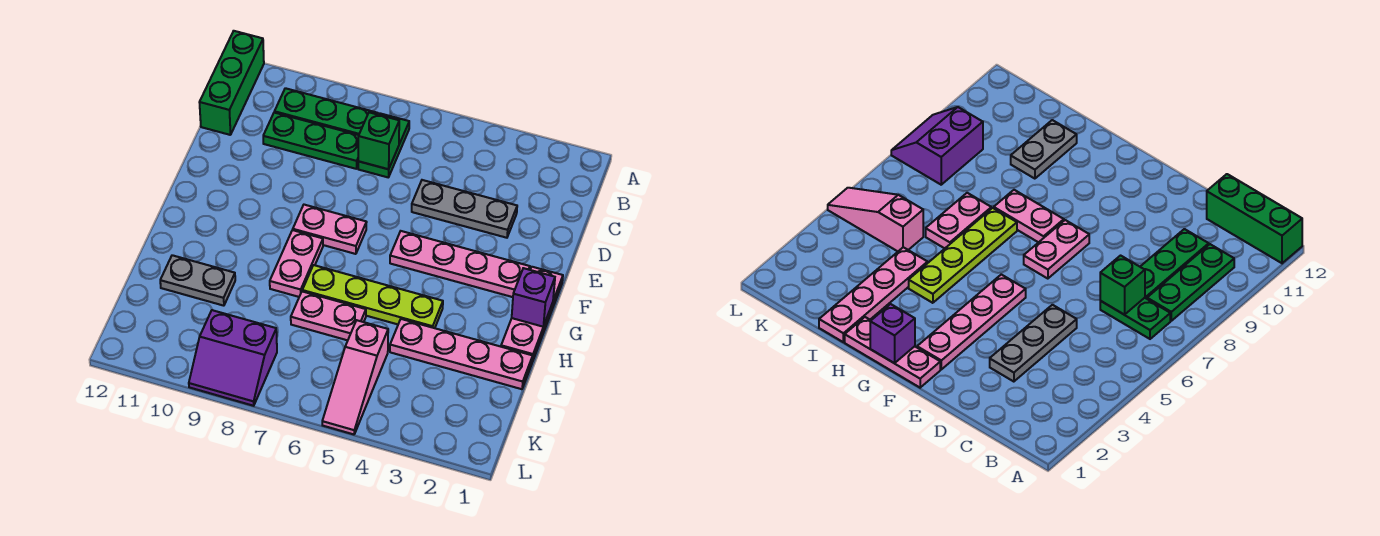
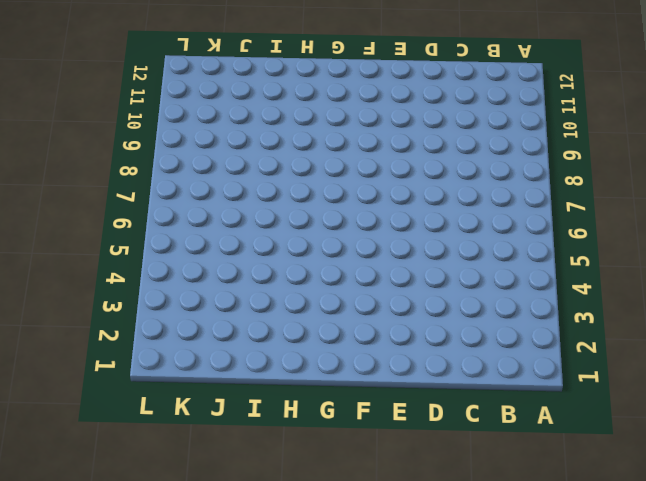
none -> green 1x3 brick [199,31,264,135]
none -> green 1x2 plate [358,113,409,177]
none -> green 1x3 plate [274,88,378,135]

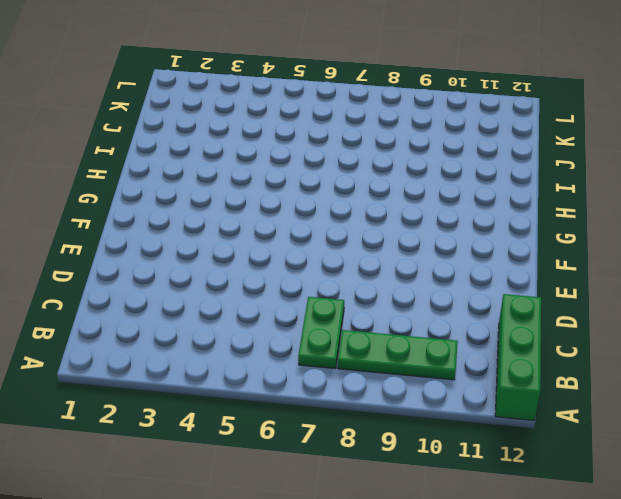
none -> green 1x3 plate [263,112,359,169]
none -> grey 1x3 plate [412,180,517,238]
none -> pink 1x3 plate [501,267,563,362]

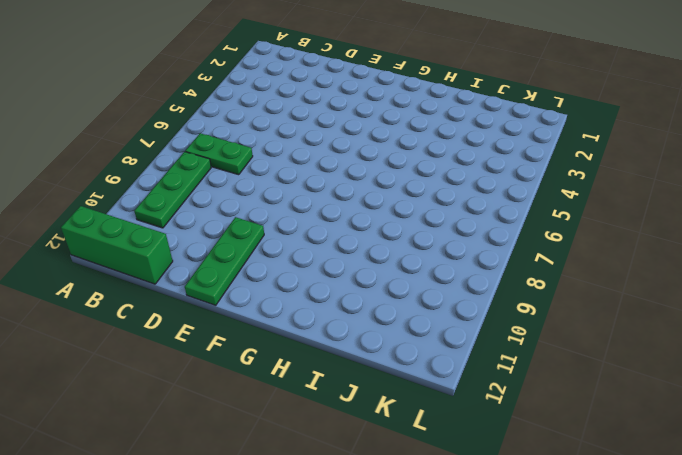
green 1x3 plate [185,217,264,305] -> green 1x3 plate moved to [263,112,359,169]
none -> grey 1x3 plate [412,180,517,238]
none -> pink 1x3 plate [501,267,563,362]
none -> pink 1x4 plate [390,231,530,297]

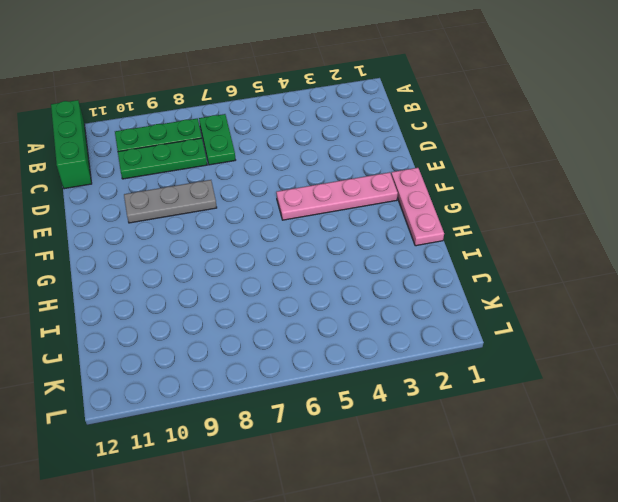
grey 1x3 plate [124,180,217,223] -> grey 1x3 plate moved to [412,180,517,238]
none -> pink 1x2 plate [293,205,367,254]
none -> pink 1x2 plate [270,230,323,297]
none -> lime 1x4 plate [302,265,443,328]

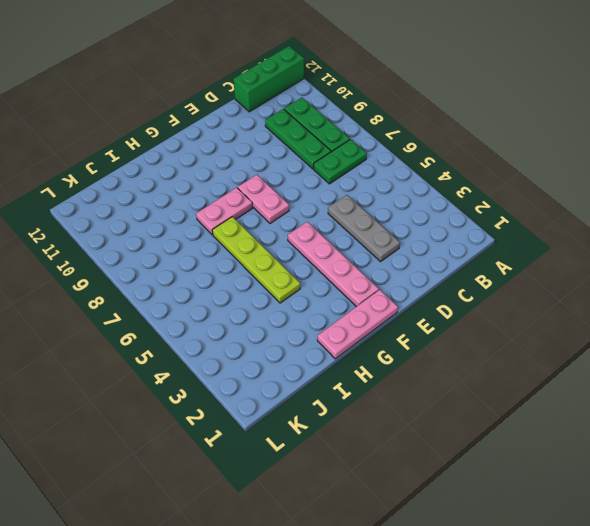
none -> pink 1x4 plate [390,319,533,389]
none -> pink 1x2 plate [291,291,366,340]
none -> grey 1x2 plate [160,255,235,306]

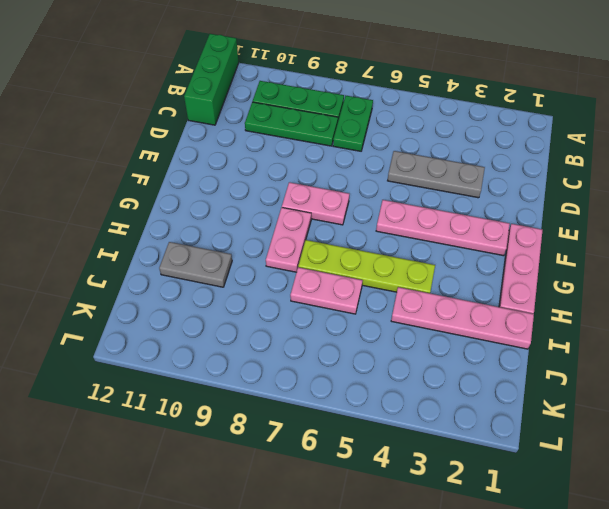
none -> pink 1x3 slope [322,320,388,434]
none -> purple 2x2 slope [189,310,277,406]
none -> green 1x1 brick [358,112,399,169]

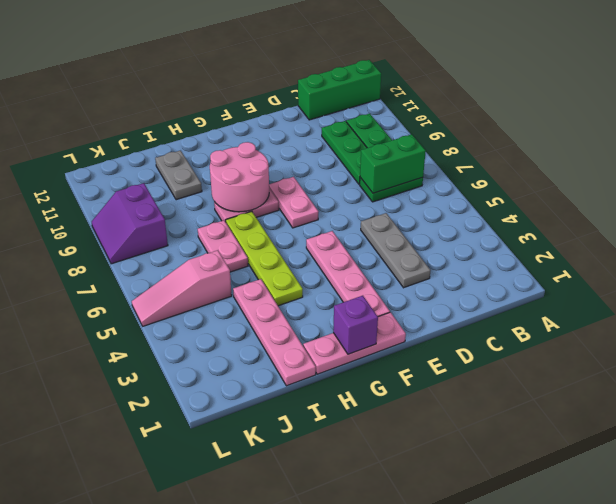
green 1x2 brick [360,134,426,193] -> green 1x1 brick [358,112,399,169]
pink 2x2 round brick [210,142,269,212] -> none

